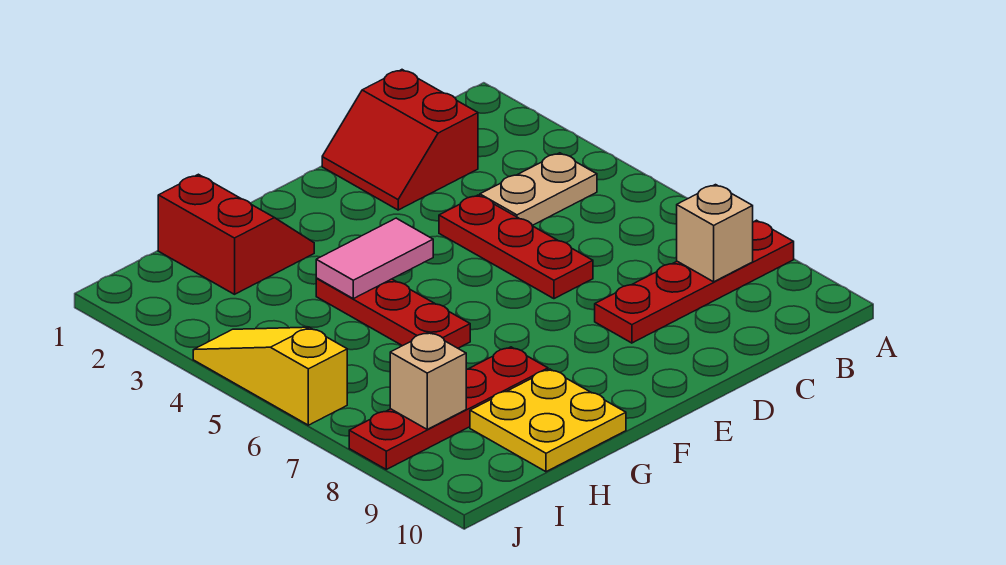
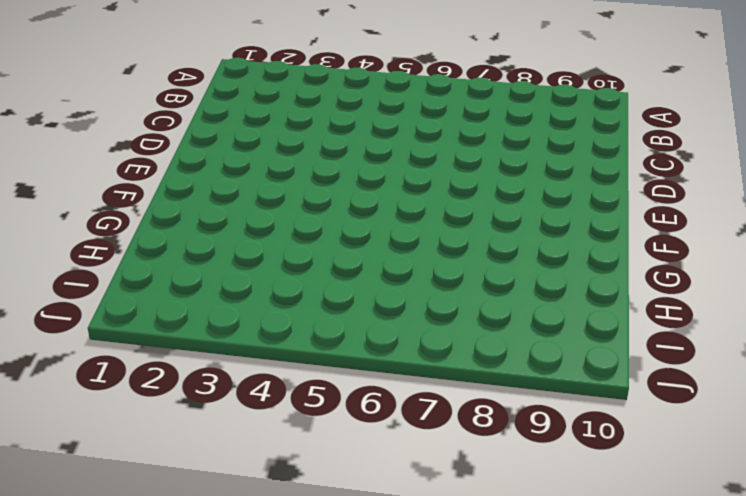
none -> red 1x4 plate [595,220,794,343]
none -> tan 1x2 plate [480,153,597,225]
none -> red 2x2 slope [322,70,478,210]

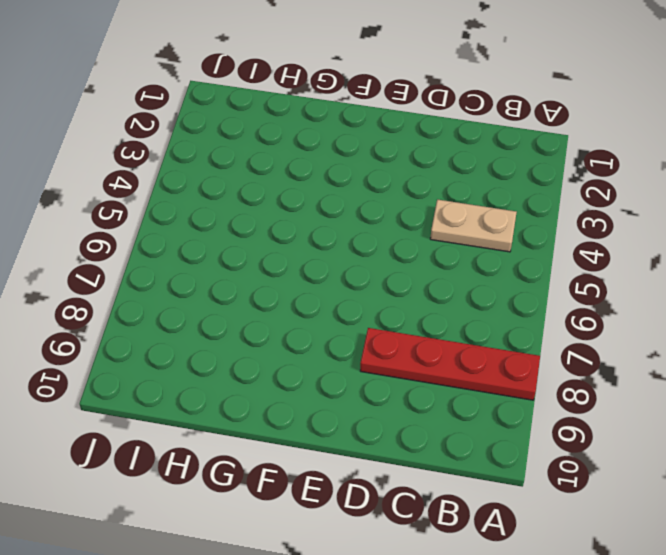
none -> red 2x2 slope [322,70,478,210]
none -> red 1x3 plate [439,195,593,299]
none -> red 2x2 slope [158,174,314,294]

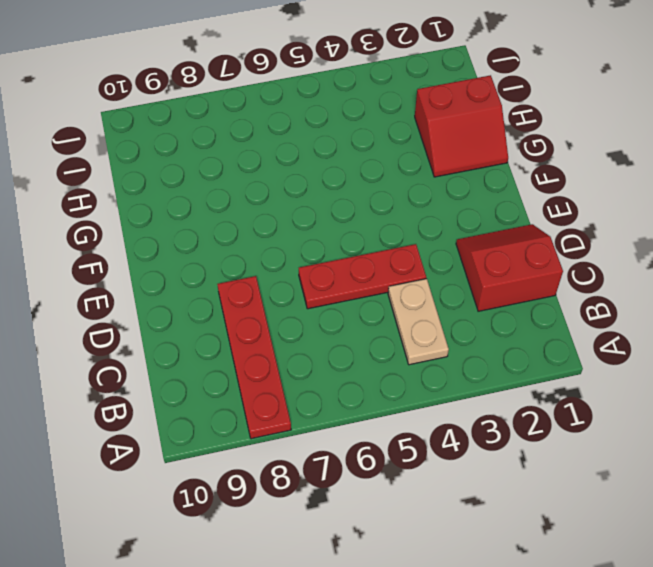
none -> red 1x3 plate [316,278,470,348]
none -> red 1x4 plate [349,347,548,469]
none -> yellow 2x2 plate [470,369,626,472]

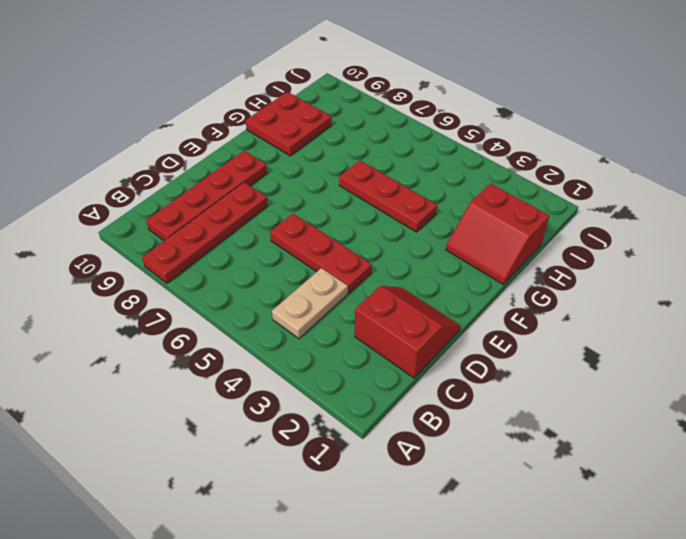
red 1x4 plate [146,150,267,241] -> red 1x4 plate moved to [349,347,548,469]
red 2x2 plate [246,92,331,156] -> yellow 2x2 plate [470,369,626,472]
none -> yellow 1x3 slope [193,327,347,425]
none -> tan 1x1 brick [677,185,753,282]
none -> pink 1x2 tile [316,218,433,299]

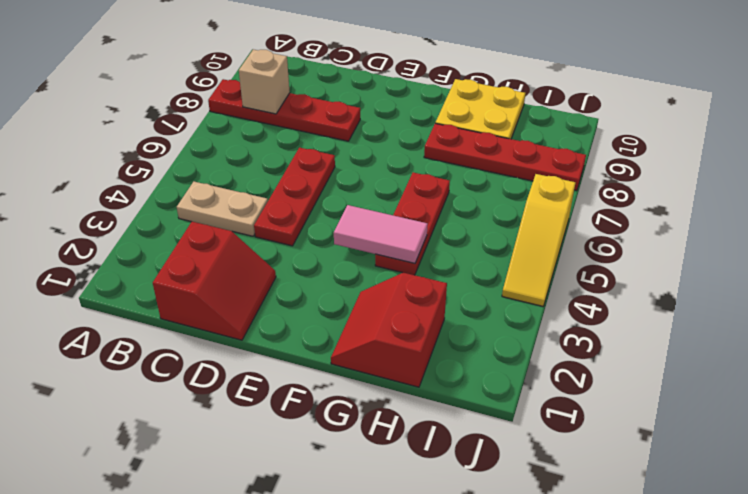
none -> tan 1x1 brick [390,332,466,429]

